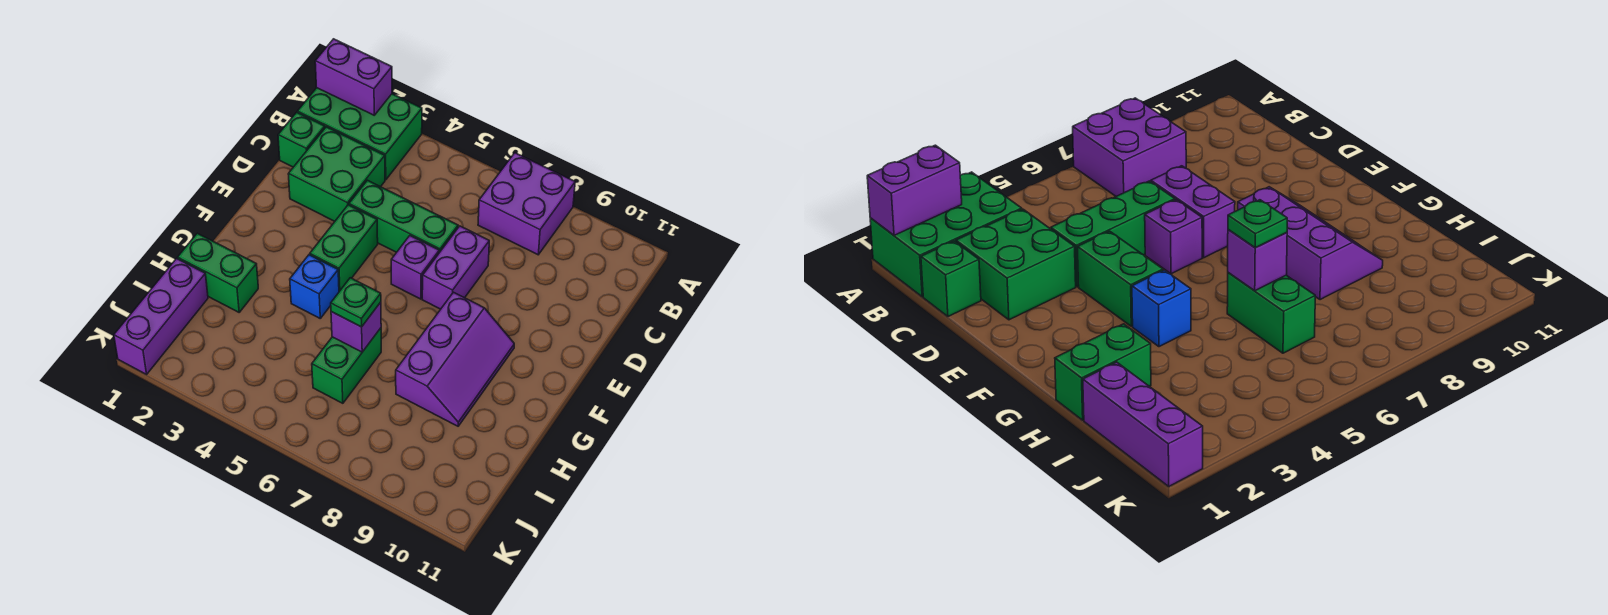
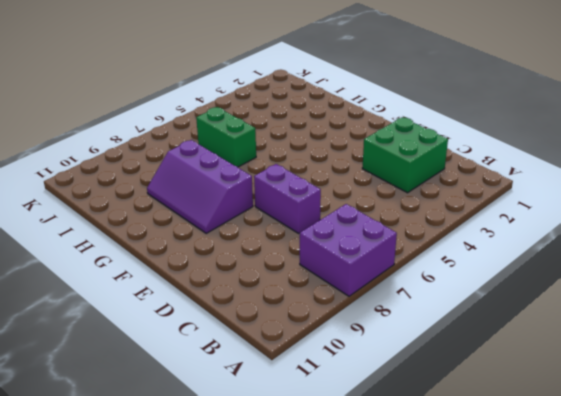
none -> green 2x3 brick [297,88,422,180]
none -> green 1x1 brick [278,112,325,167]
none -> green 1x3 brick [349,180,458,253]

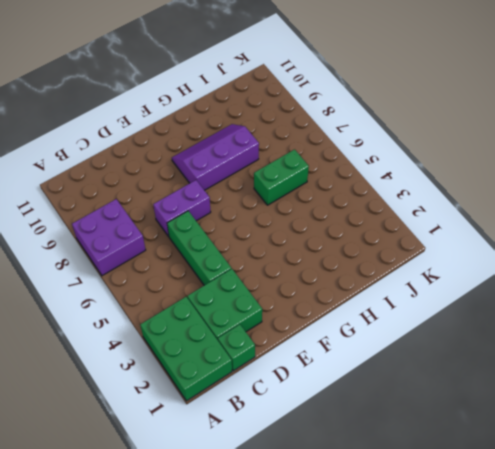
none -> green 1x2 brick [310,205,378,291]
none -> purple 1x1 brick [391,236,439,299]
none -> blue 1x1 brick [290,255,339,318]

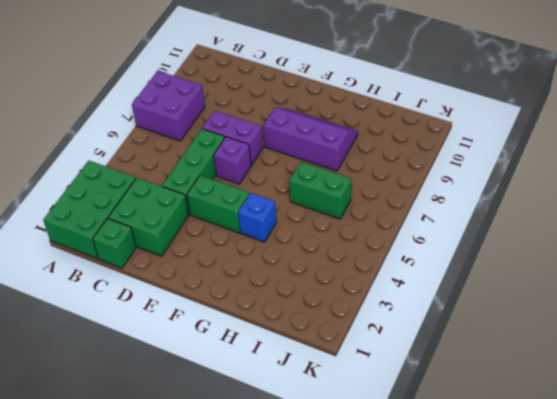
none -> green 1x2 brick [178,233,258,312]
none -> purple 1x3 brick [114,259,208,374]
none -> purple 1x2 brick [315,39,392,115]

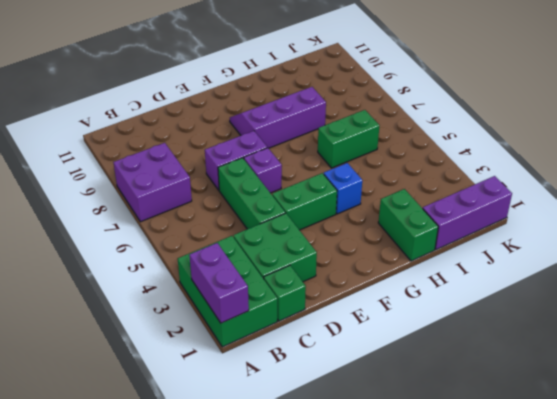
none -> purple 1x1 brick [331,302,381,352]
none -> green 1x1 plate [331,278,381,327]

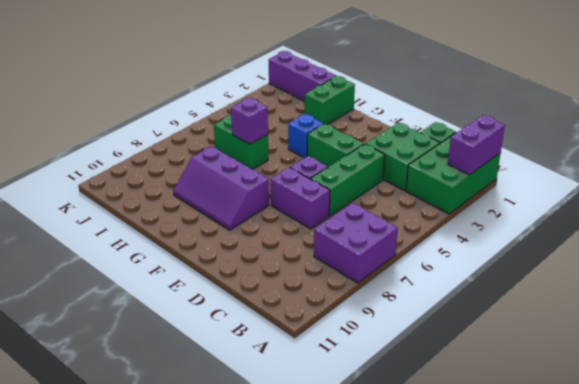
none -> green 1x1 plate [331,278,381,327]

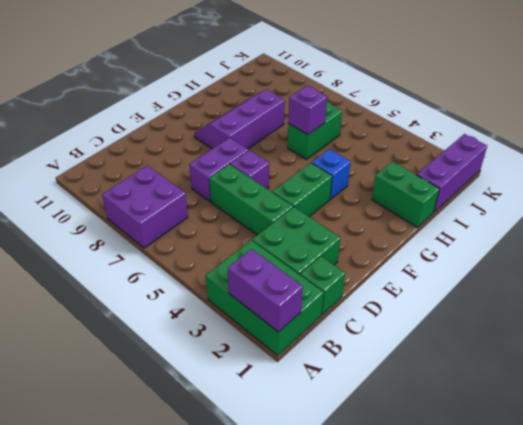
none -> green 1x1 plate [331,278,381,327]

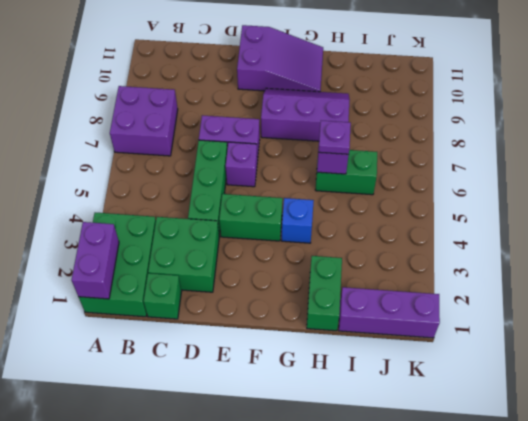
purple 2x3 slope [237,25,323,92] -> none
purple 1x1 plate [319,121,351,154] -> green 1x1 plate [331,278,381,327]

